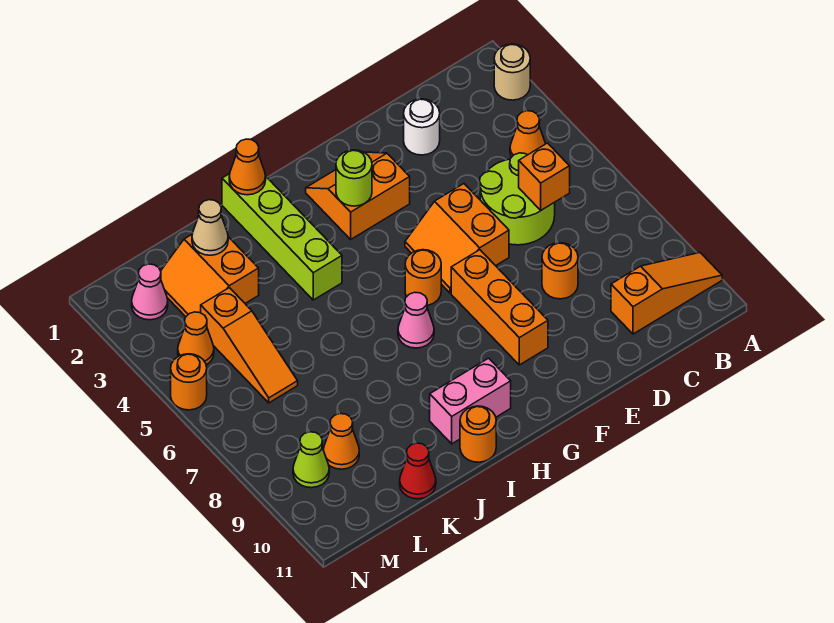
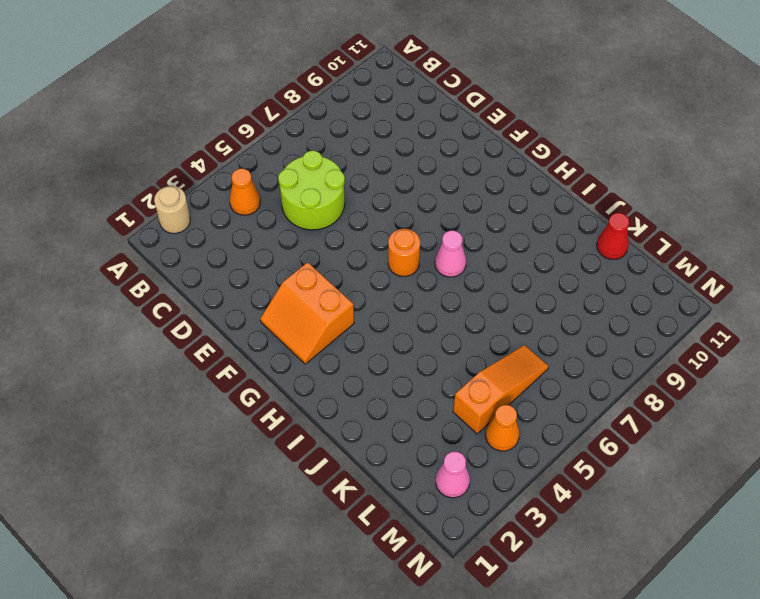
none -> orange 1x3 slope [611,253,722,334]
none -> white 1x1 round brick [404,99,440,155]
none -> orange 1x1 round brick [542,243,578,299]

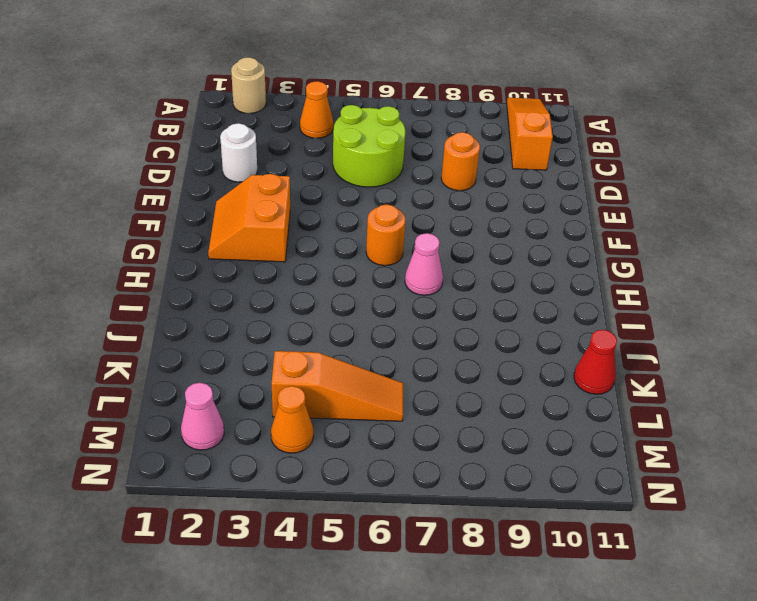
none -> orange 2x2 slope [405,184,509,293]
none -> orange 1x3 brick [451,250,548,365]
none -> pink 1x2 brick [430,358,511,444]

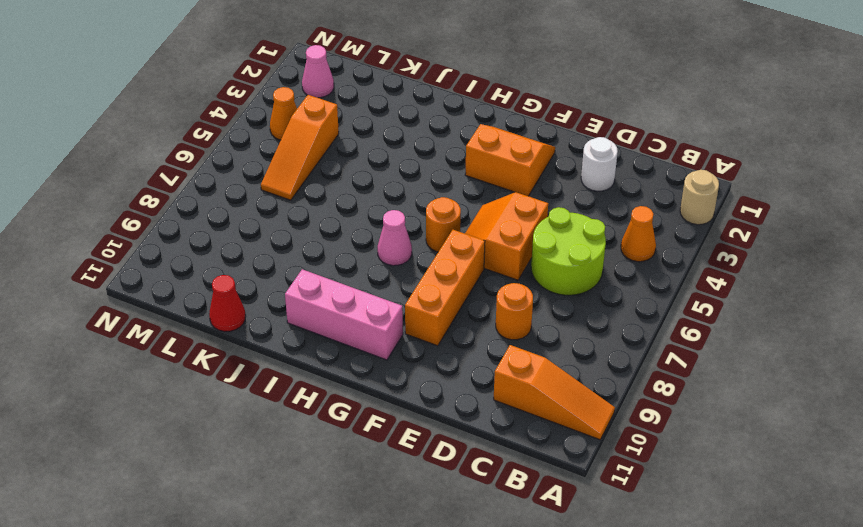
pink 1x3 brick [285,269,403,360] -> pink 1x2 brick [430,358,511,444]
none -> lime 1x4 brick [222,174,342,300]
none -> orange 1x1 round brick [460,406,496,462]
none -> orange 2x2 slope [161,235,259,317]

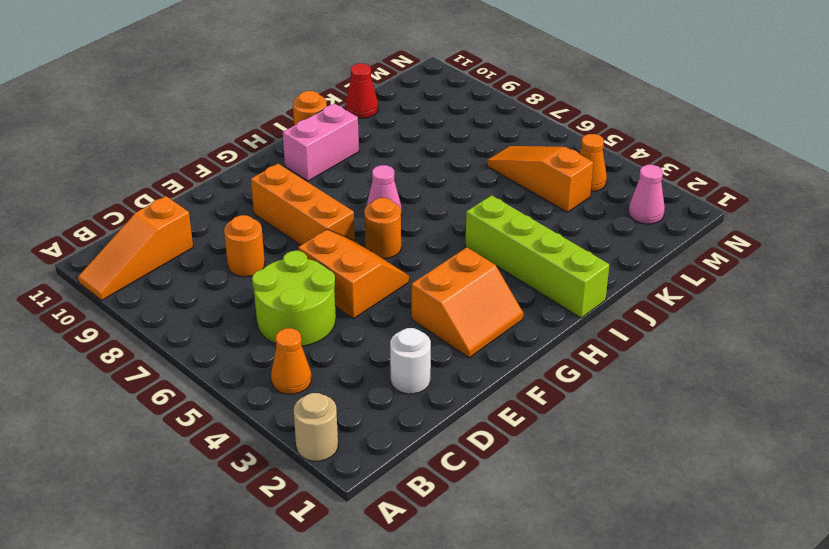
none -> orange 2x2 slope [161,235,259,317]
none -> orange 1x1 cone [323,414,359,469]
none -> lime 1x1 cone [293,432,329,488]

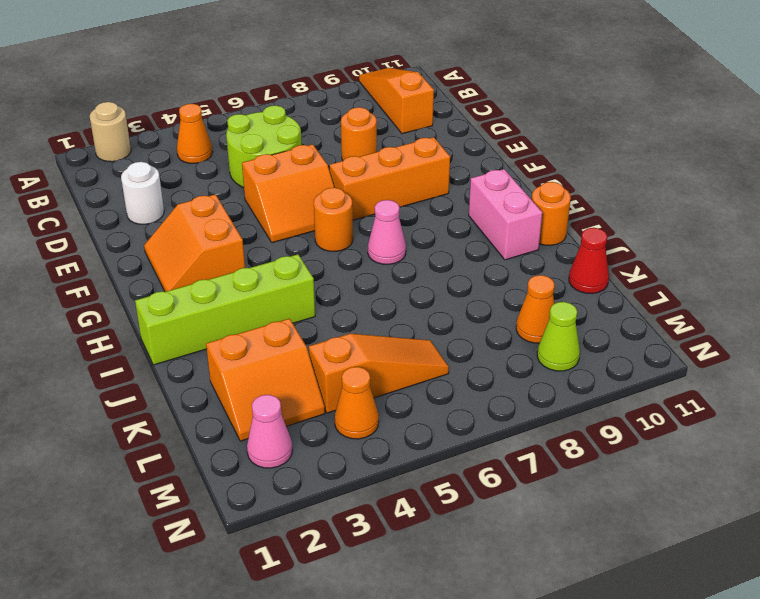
none -> orange 1x1 round brick [171,354,207,410]
none -> orange 1x1 brick [519,143,570,210]
none -> lime 1x1 round brick [336,150,372,206]

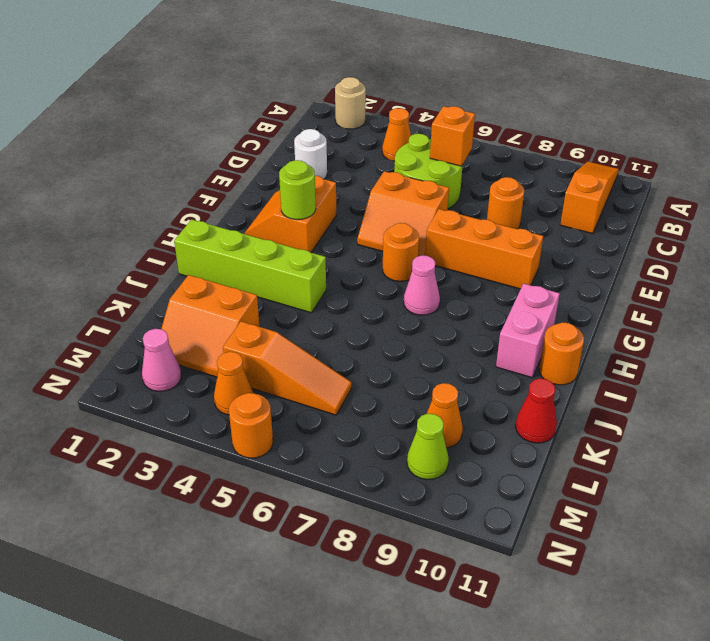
none -> orange 1x1 cone [229,139,266,195]
none -> tan 1x1 cone [192,200,228,255]

